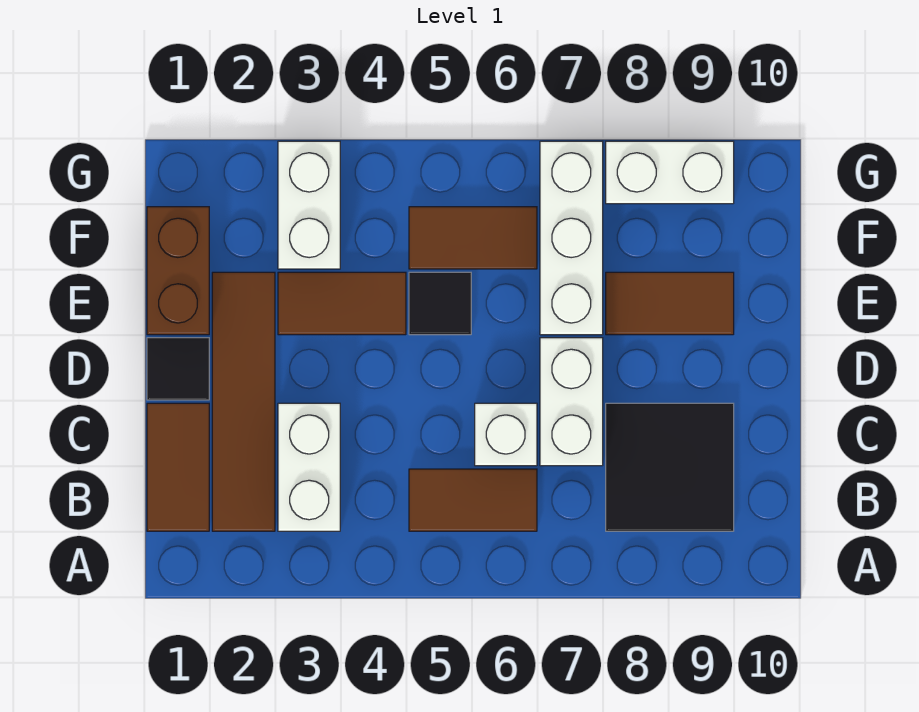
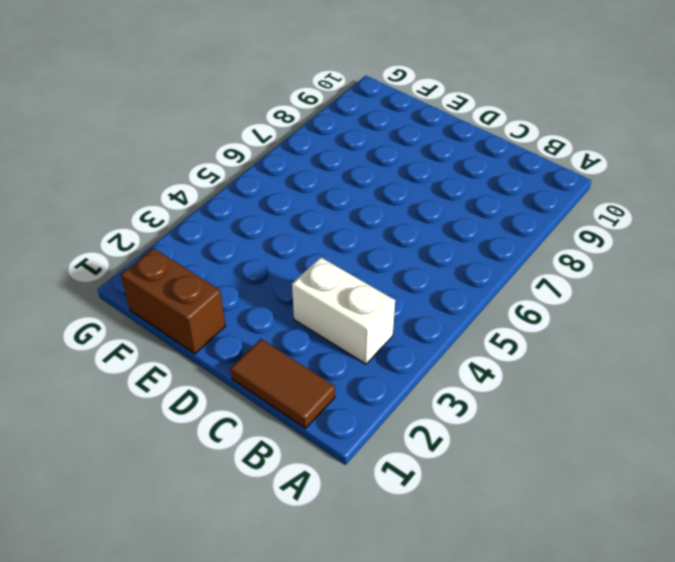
none -> brown 1x4 tile [212,272,275,531]
none -> brown 1x2 tile [409,469,537,531]
none -> black 2x2 tile [606,403,734,531]

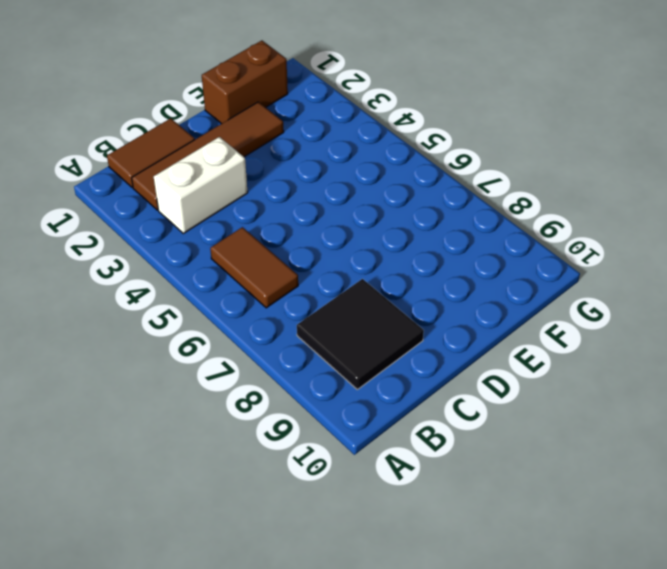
none -> white 1x1 brick [475,403,537,466]
none -> white 1x2 brick [540,338,603,466]
none -> black 1x1 tile [147,338,209,400]

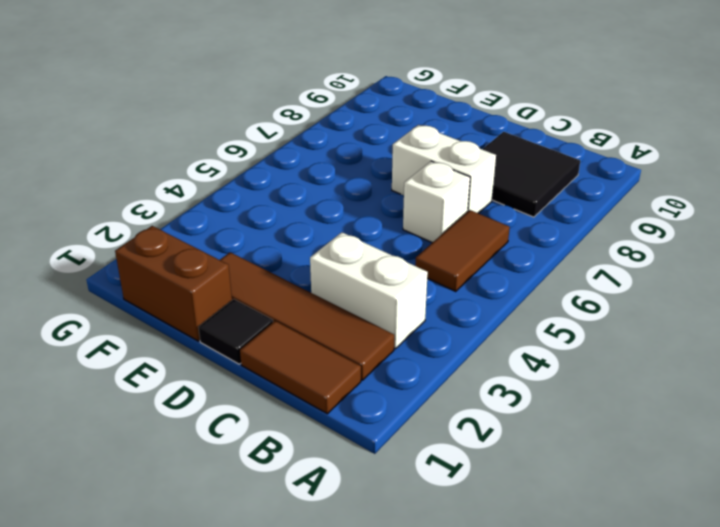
none -> brown 1x2 tile [278,272,406,335]
none -> black 1x1 tile [409,272,471,335]
none -> white 1x3 brick [540,141,603,335]

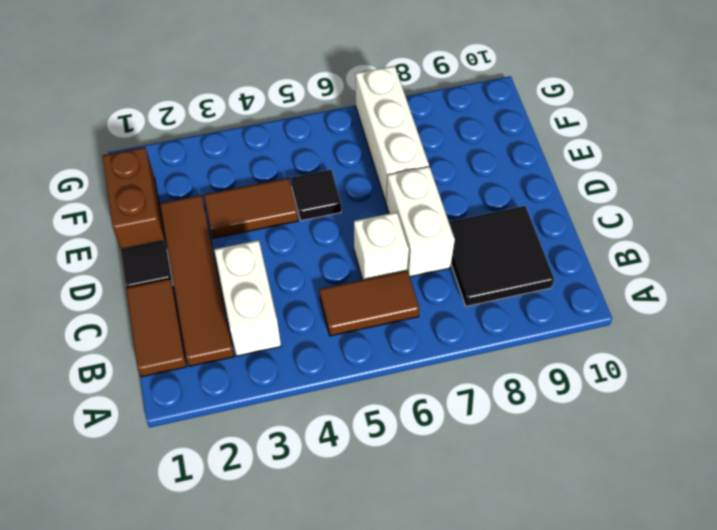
none -> brown 1x2 tile [606,272,734,335]
none -> white 1x2 brick [278,141,340,269]
none -> brown 1x2 tile [409,207,537,269]

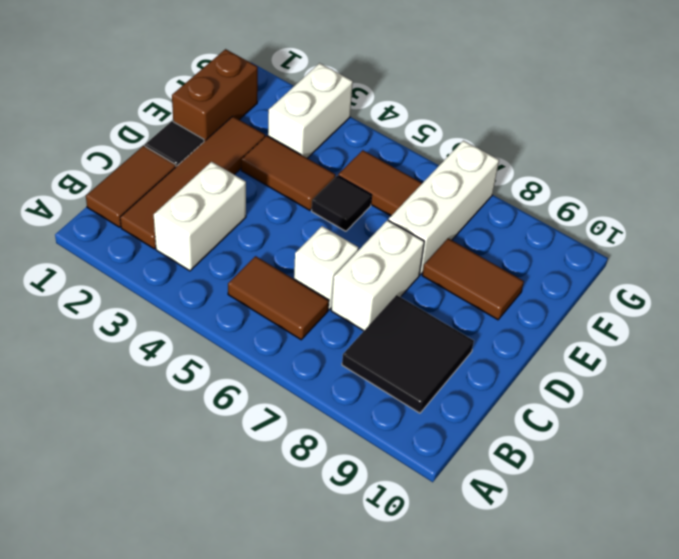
none -> white 1x2 brick [606,141,734,204]

